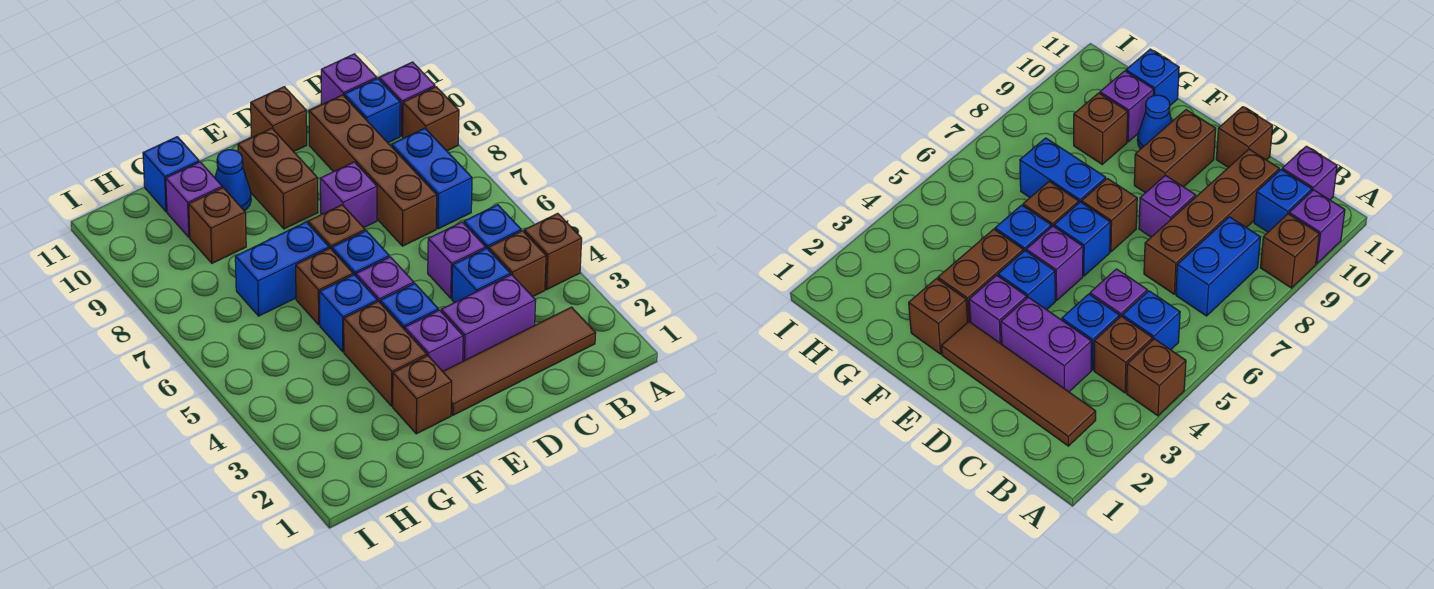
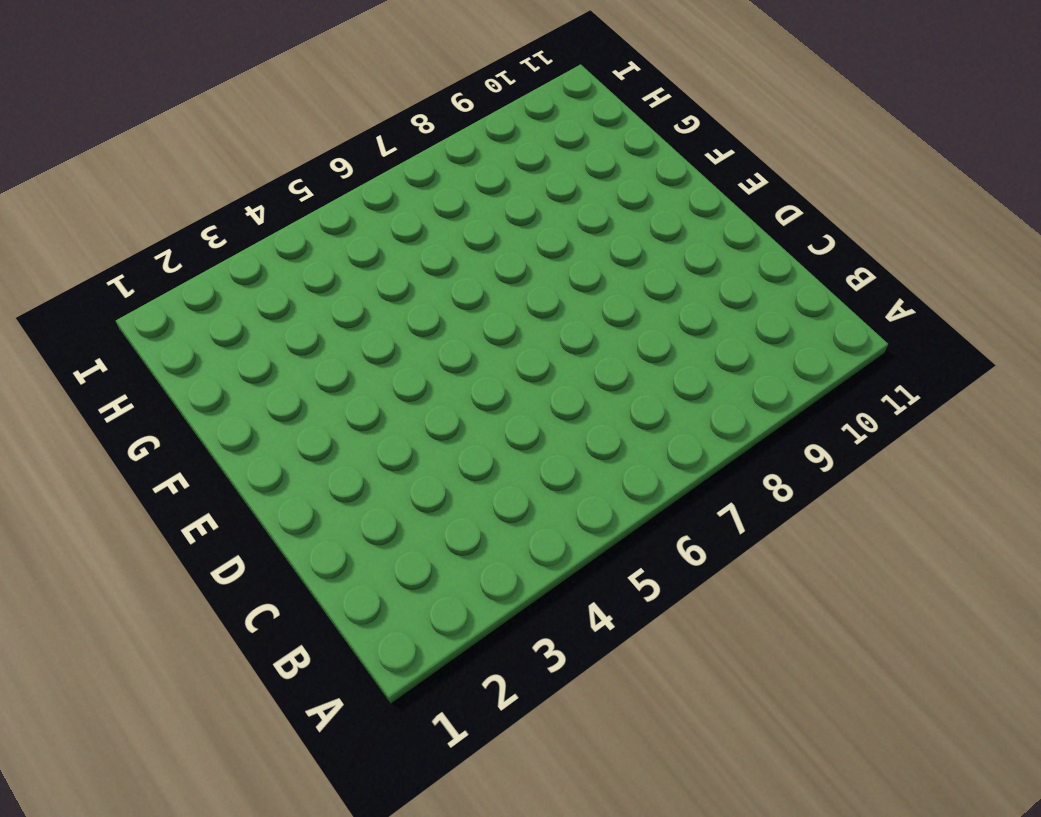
none -> brown 1x1 brick [524,213,582,290]
none -> brown 1x1 brick [403,87,459,151]
none -> purple 1x1 brick [379,62,435,136]
none -> brown 1x4 tile [443,307,596,415]

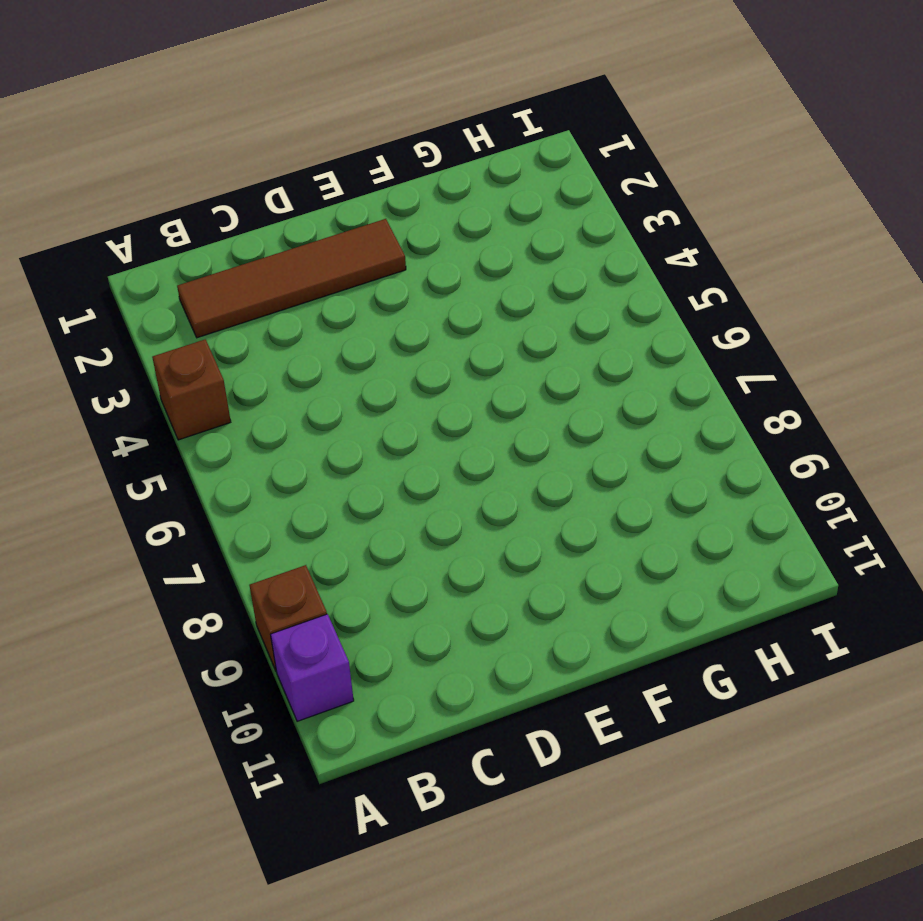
none -> brown 1x1 brick [489,231,546,297]
none -> blue 1x1 brick [464,205,521,250]
none -> blue 1x2 brick [392,128,472,229]
none -> blue 1x1 brick [344,78,400,143]

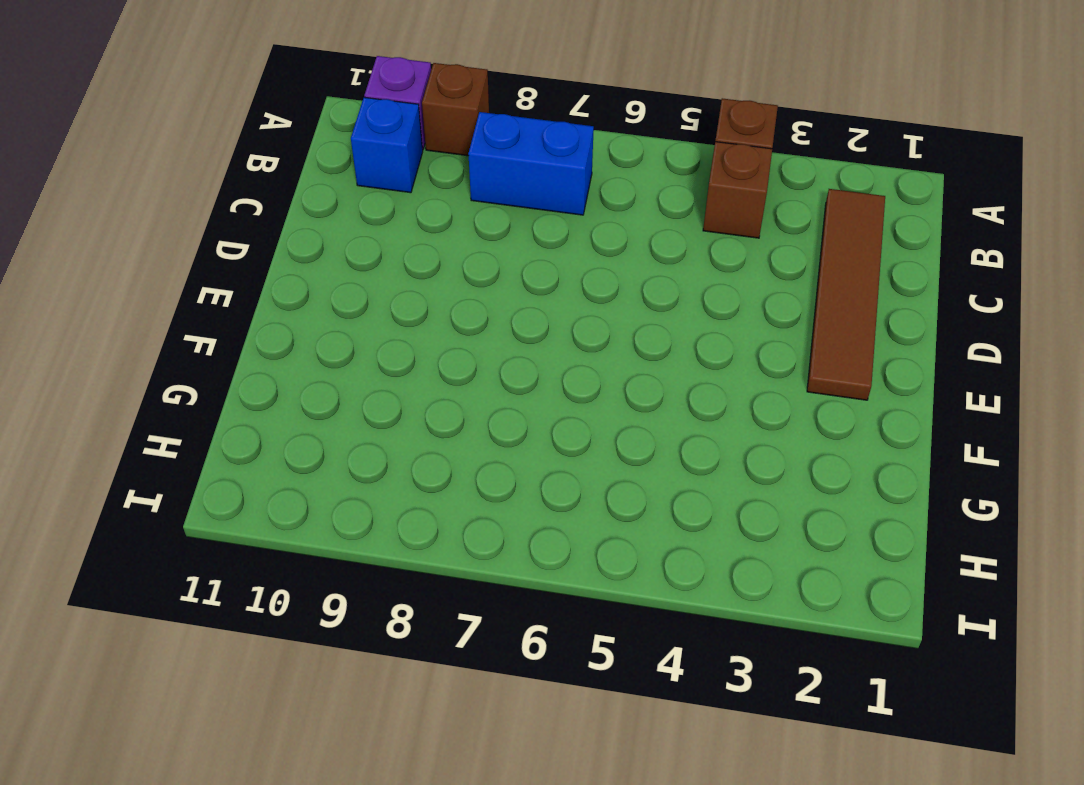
none -> blue 1x1 brick [464,205,521,250]
none -> purple 1x1 brick [321,54,377,105]
none -> purple 1x2 brick [441,275,536,361]
none -> blue 1x1 brick [452,248,510,303]

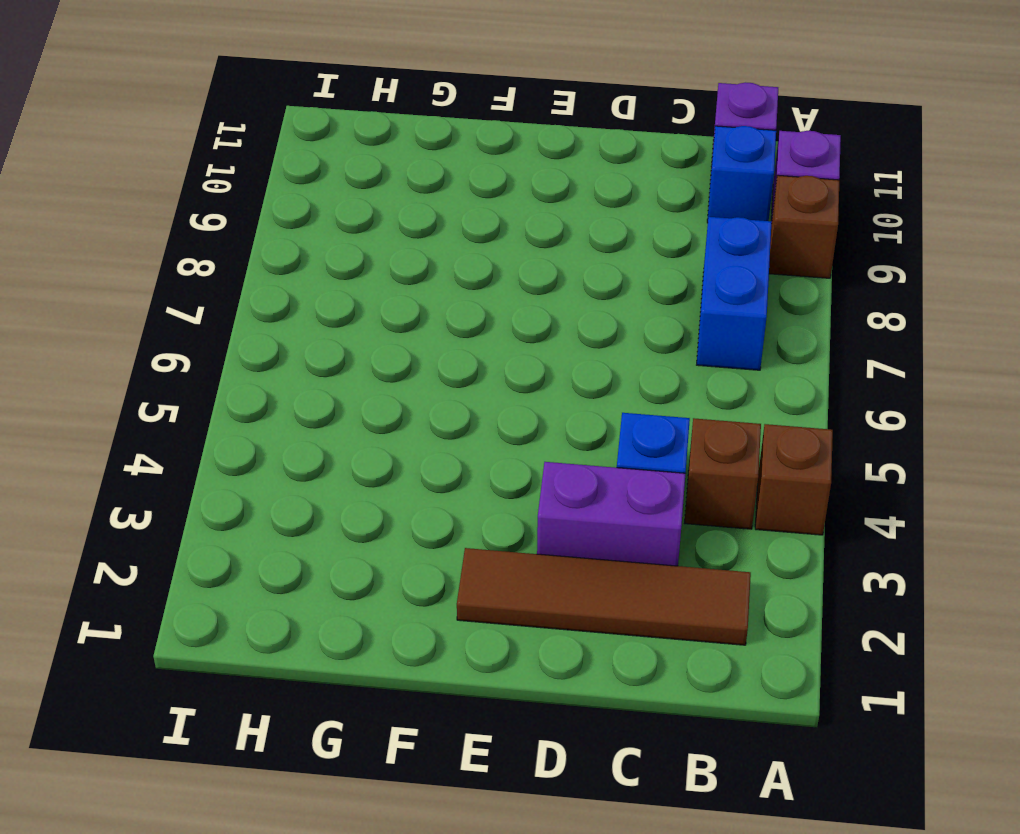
none -> blue 1x1 brick [464,205,521,250]
none -> purple 1x1 brick [428,222,486,298]
none -> brown 1x4 brick [309,95,437,246]
none -> purple 1x1 brick [320,162,377,228]

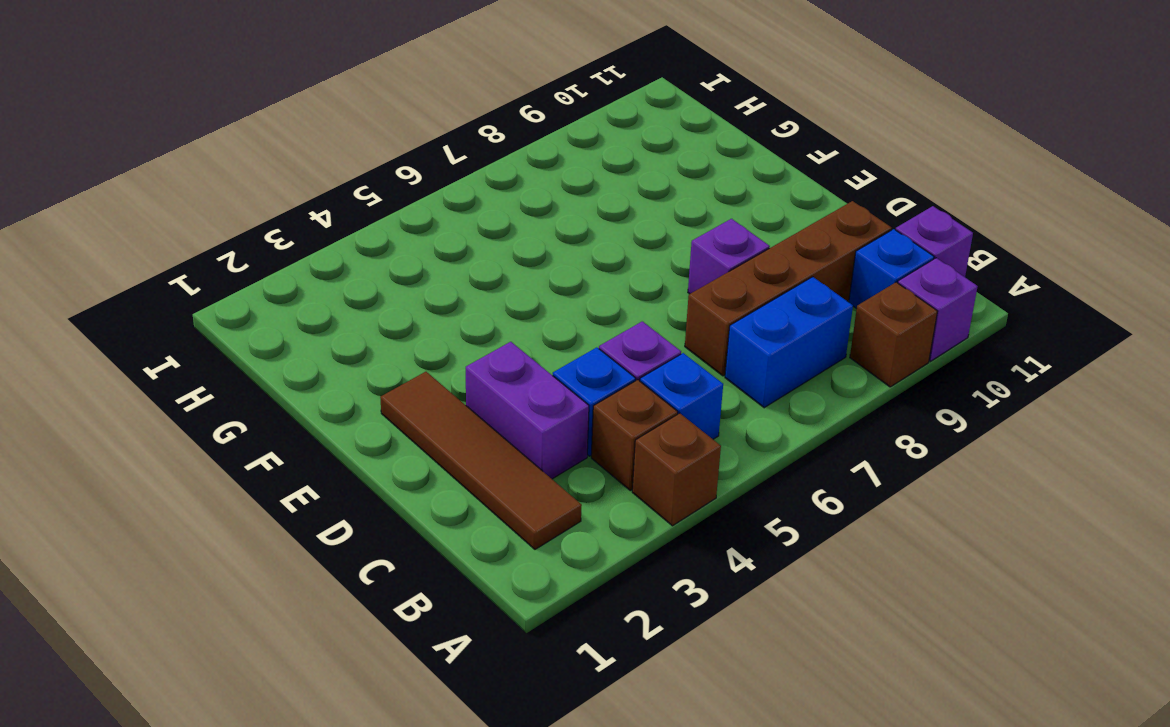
none -> brown 1x1 brick [251,87,307,152]
none -> purple 1x1 brick [405,310,463,371]
none -> blue 1x1 brick [380,284,438,330]
none -> purple 1x1 brick [356,257,414,302]

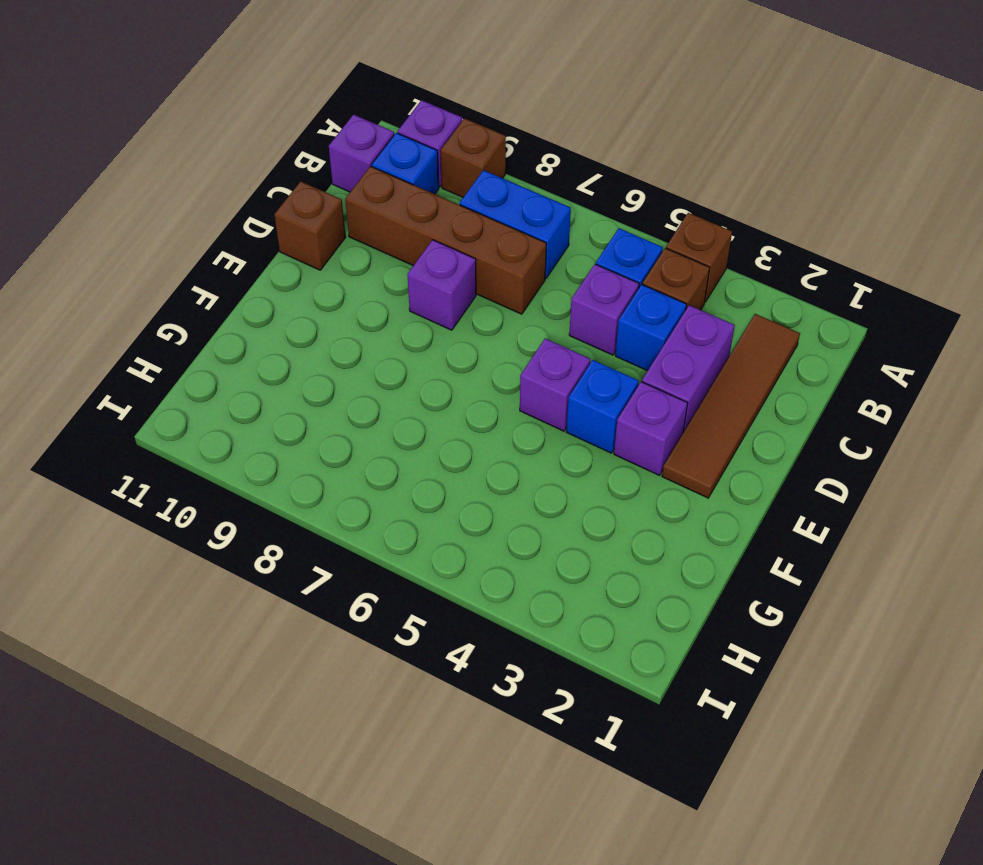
none -> blue 1x1 brick [332,231,389,276]
none -> brown 1x1 brick [308,205,365,249]
none -> brown 1x2 brick [238,128,318,229]
none -> brown 1x1 brick [393,356,452,434]

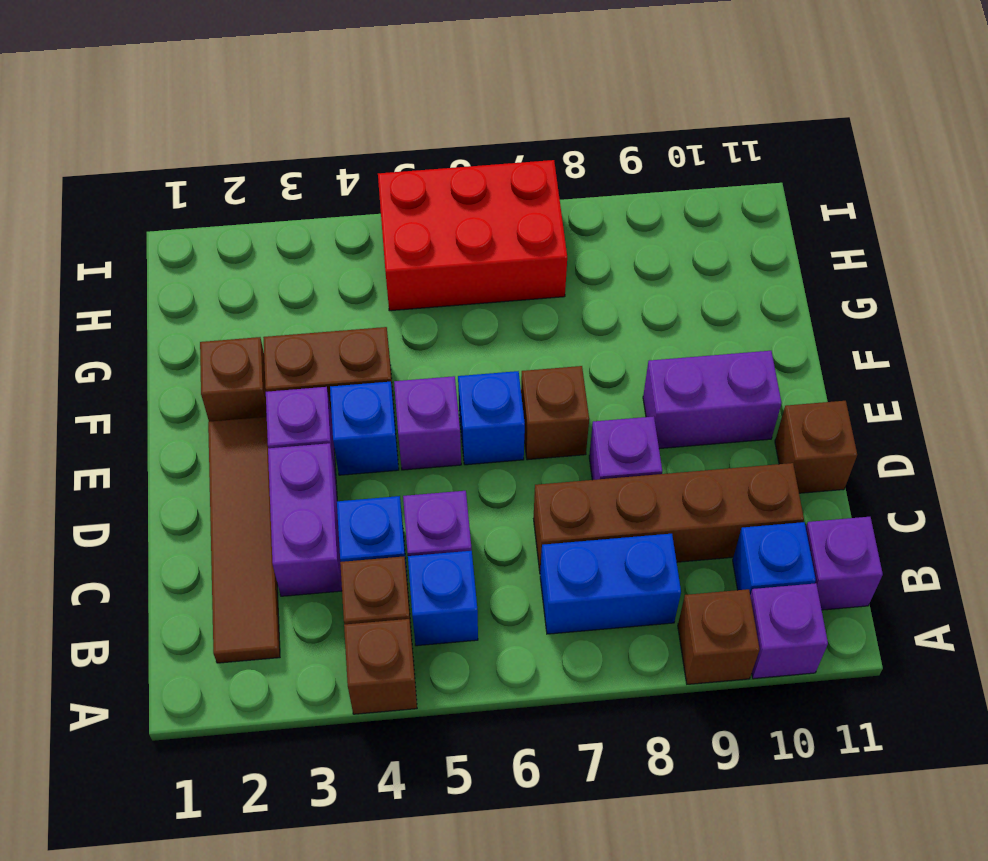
purple 1x2 brick [643,351,782,449] -> brown 1x2 brick [238,128,318,229]
red 2x3 brick [378,160,567,311] -> none
none -> blue 1x1 brick [320,275,377,352]
none -> brown 1x1 brick [296,248,353,325]
none -> blue 1x2 brick [235,222,329,316]
none -> blue 1x1 cone [215,150,251,211]

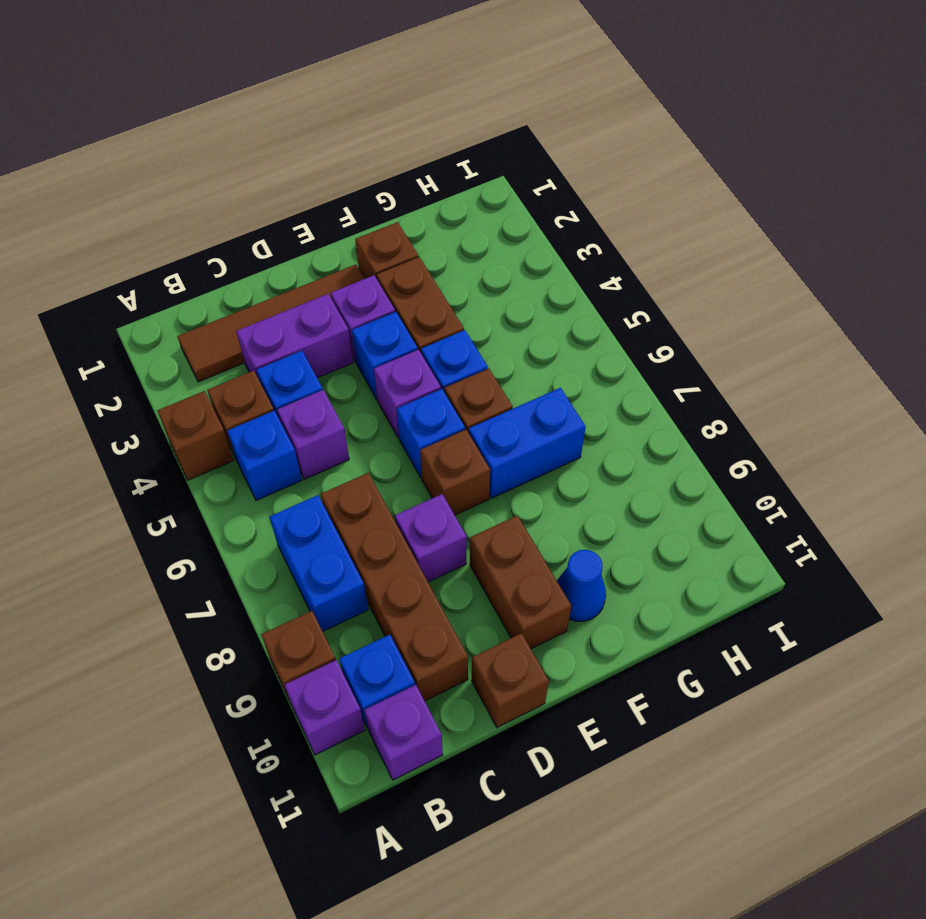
none -> brown 1x1 brick [189,188,246,263]
none -> purple 1x1 brick [166,162,222,237]
none -> blue 1x1 brick [143,137,199,212]

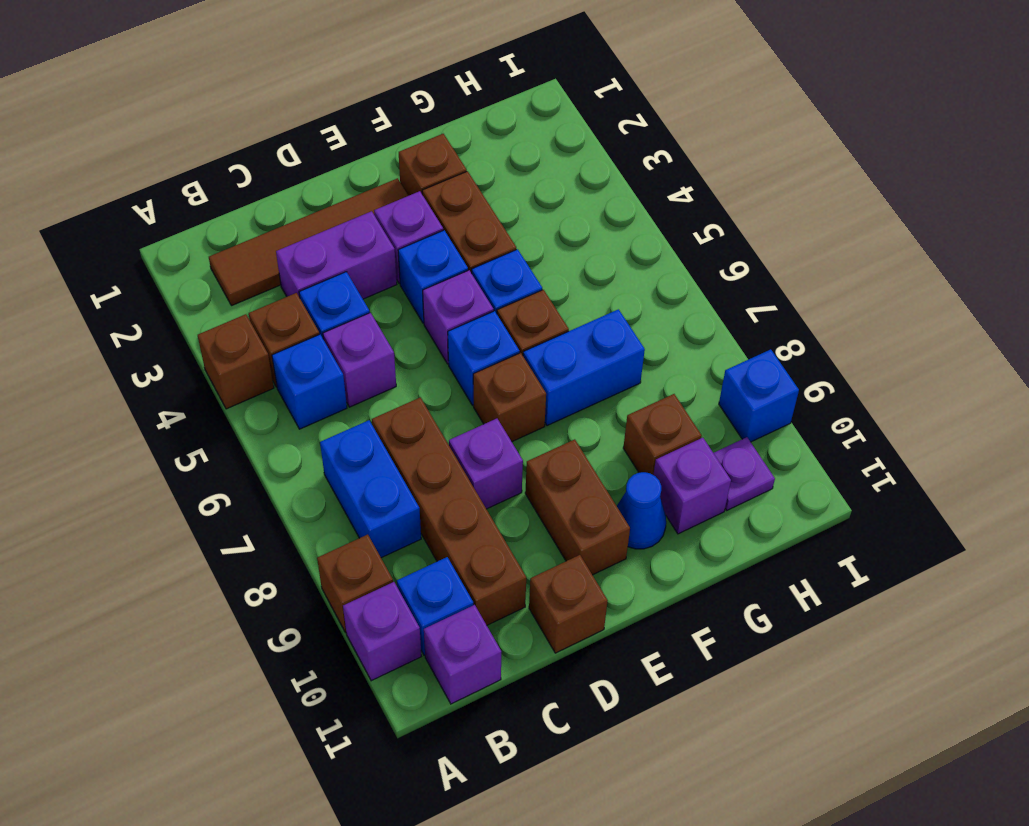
purple 1x1 plate [714,437,775,510] -> none
blue 1x1 brick [719,349,799,442] -> blue 1x1 brick moved to [143,137,199,212]

